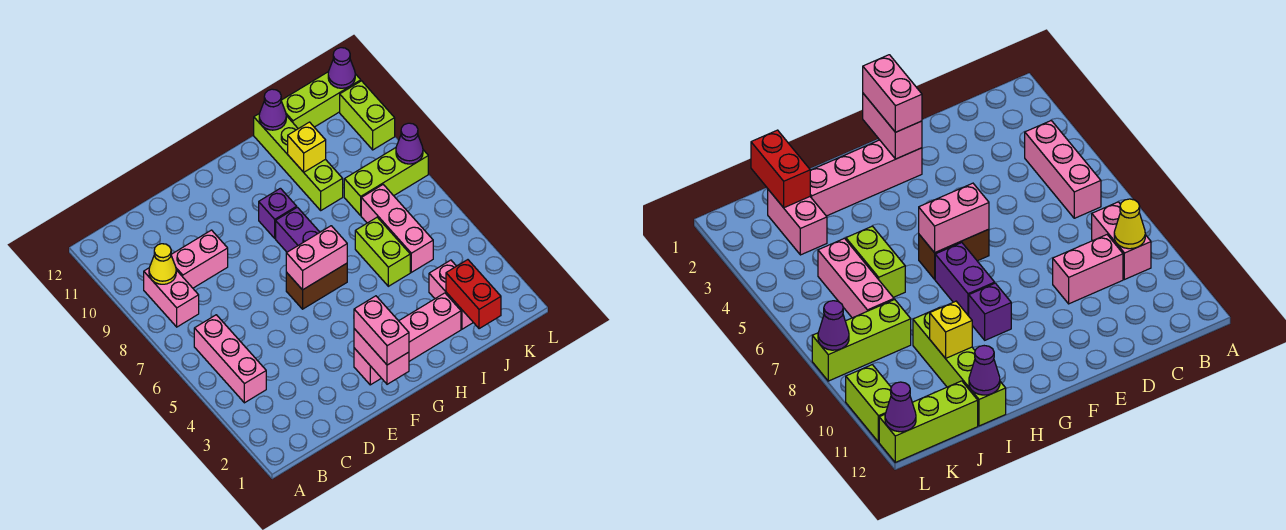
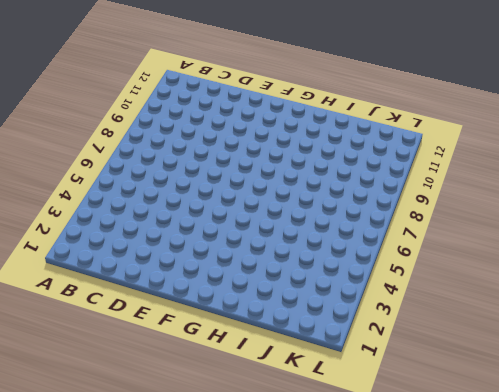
none -> pink 1x3 brick [194,315,266,403]
none -> pink 1x2 brick [144,268,199,327]
none -> pink 1x2 brick [171,230,228,288]

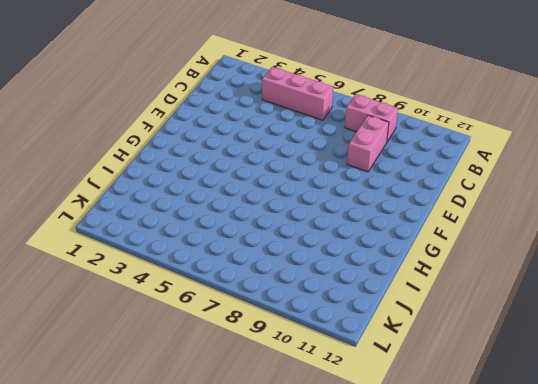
none -> pink 1x4 brick [354,293,461,385]
none -> brown 1x2 brick [286,263,347,309]
none -> purple 1x2 brick [276,207,320,252]

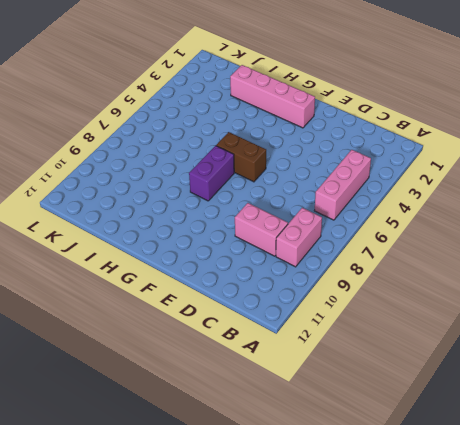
none -> purple 1x1 brick [259,188,297,238]
none -> lime 1x2 brick [355,217,410,286]
none -> lime 1x4 brick [254,113,343,210]

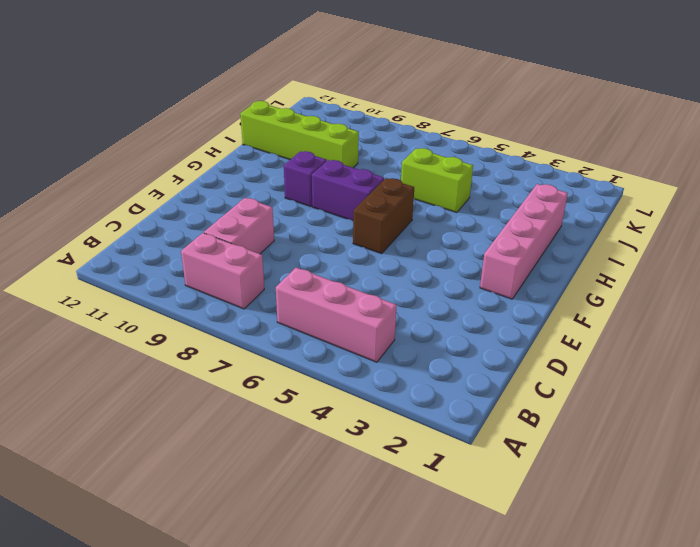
none -> pink 1x2 brick [429,260,473,329]
none -> pink 1x3 brick [361,185,433,272]
none -> lime 1x3 brick [344,148,428,215]

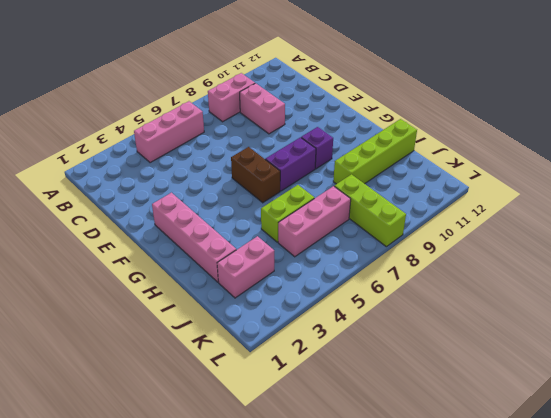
none -> lime 1x3 brick [281,72,361,129]
none -> lime 1x2 brick [340,81,395,150]
none -> yellow 1x1 cone [149,244,176,284]

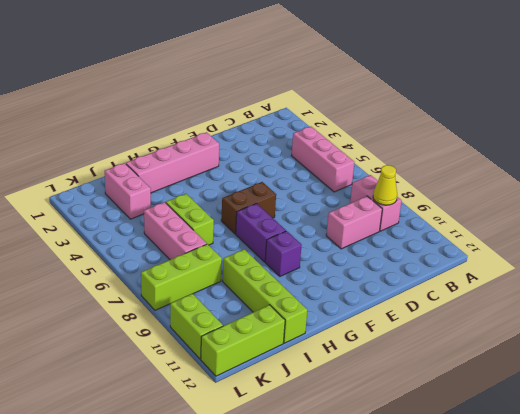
none -> pink 1x2 brick [354,329,409,384]
none -> pink 1x2 brick [286,226,347,290]
none -> yellow 1x1 brick [288,122,326,172]

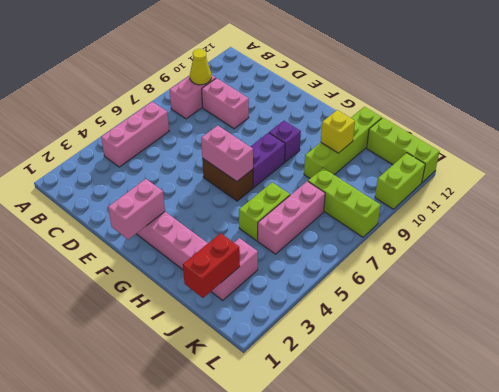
none -> purple 1x1 cone [259,89,286,130]
none -> purple 1x1 cone [396,123,423,164]
none -> purple 1x1 cone [328,48,355,88]

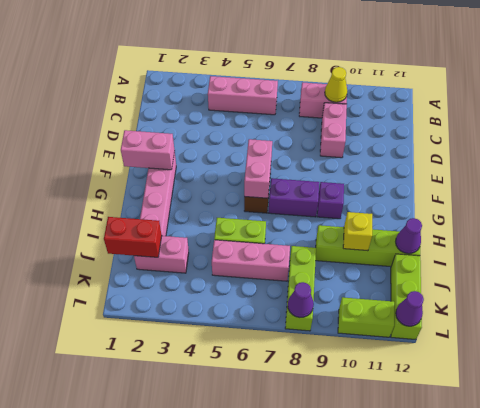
none -> pink 1x2 brick [354,296,409,365]

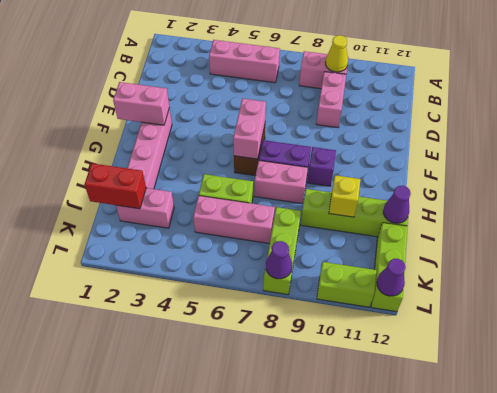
pink 1x2 brick [254,161,308,204] -> pink 1x2 brick moved to [354,296,409,365]

